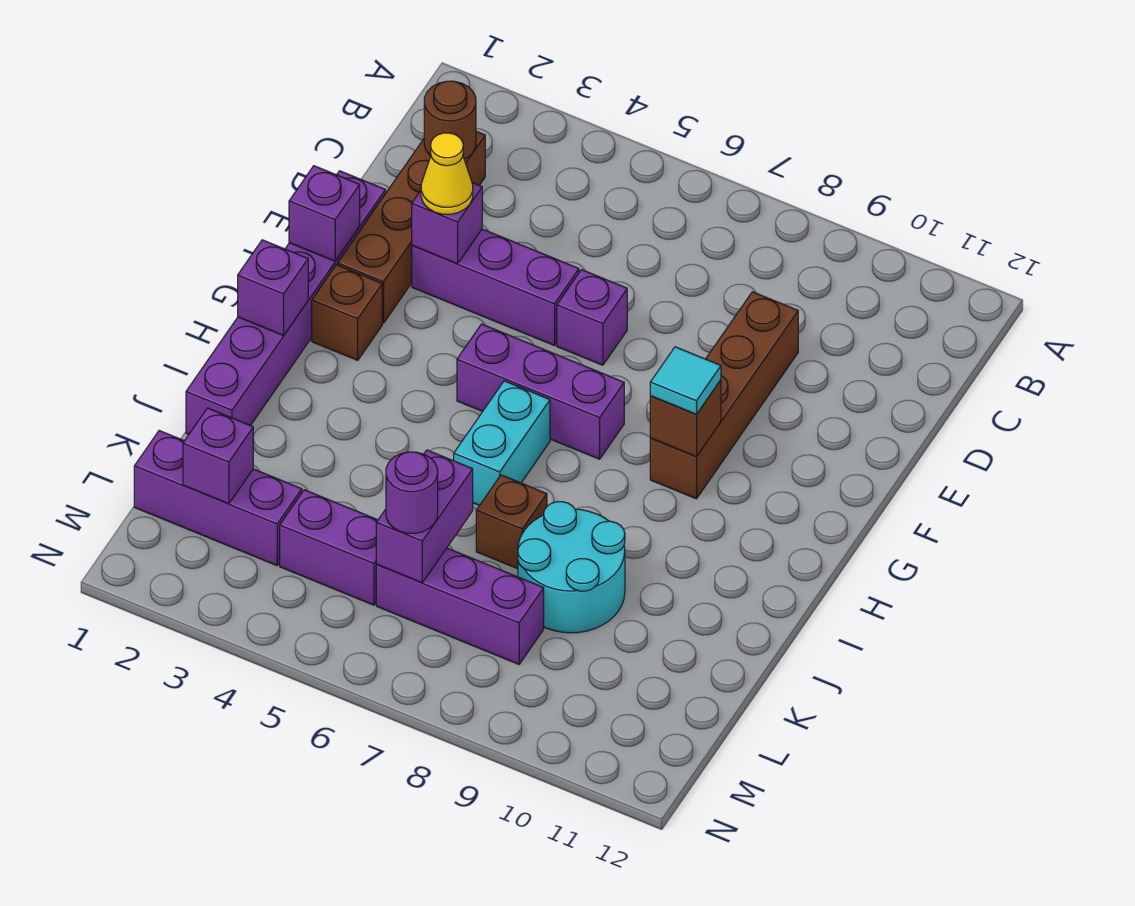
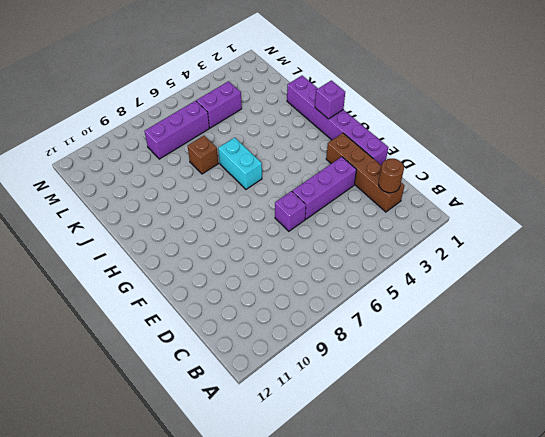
none -> brown 1x4 brick [650,292,798,499]
none -> brown 1x1 brick [312,265,382,360]
none -> purple 1x3 brick [457,324,624,459]

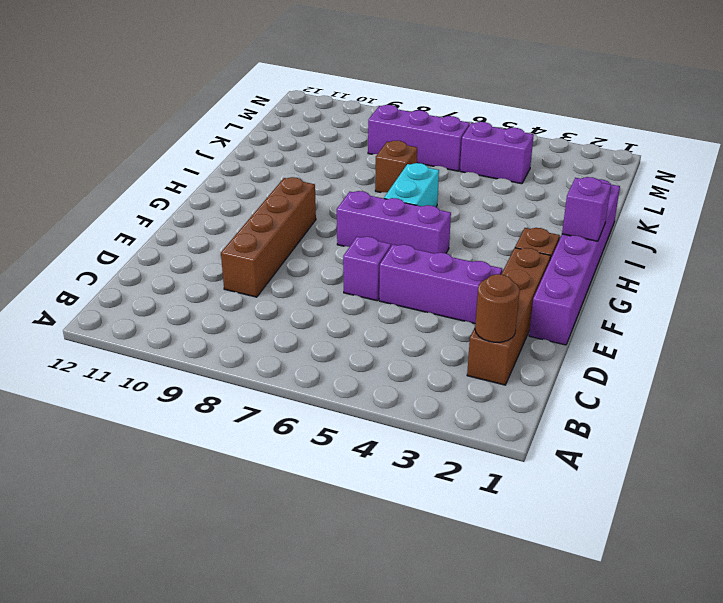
none -> cyan 2x2 round brick [518,502,625,633]
none -> purple 1x3 brick [134,431,302,566]
none -> purple 1x1 brick [412,183,482,264]

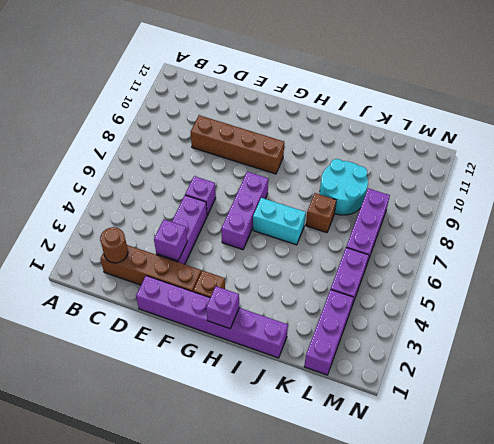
none -> purple 1x1 brick [289,166,360,261]
none -> brown 1x1 brick [650,380,721,457]
none -> purple 1x2 brick [376,450,473,583]

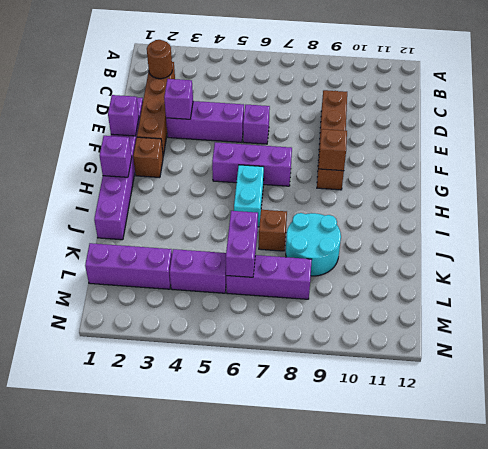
none -> purple 1x1 brick [183,408,253,504]
none -> yellow 1x1 cone [421,133,473,214]
none -> cyan 1x1 tile [650,347,721,414]

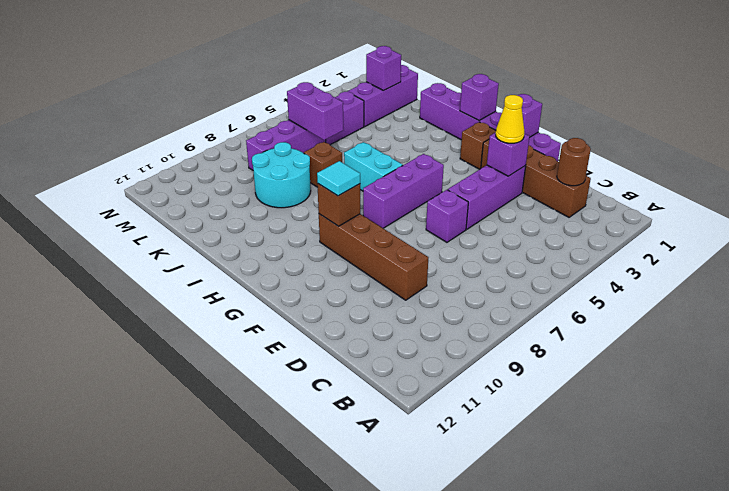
none -> purple 1x1 round brick [386,452,438,533]

